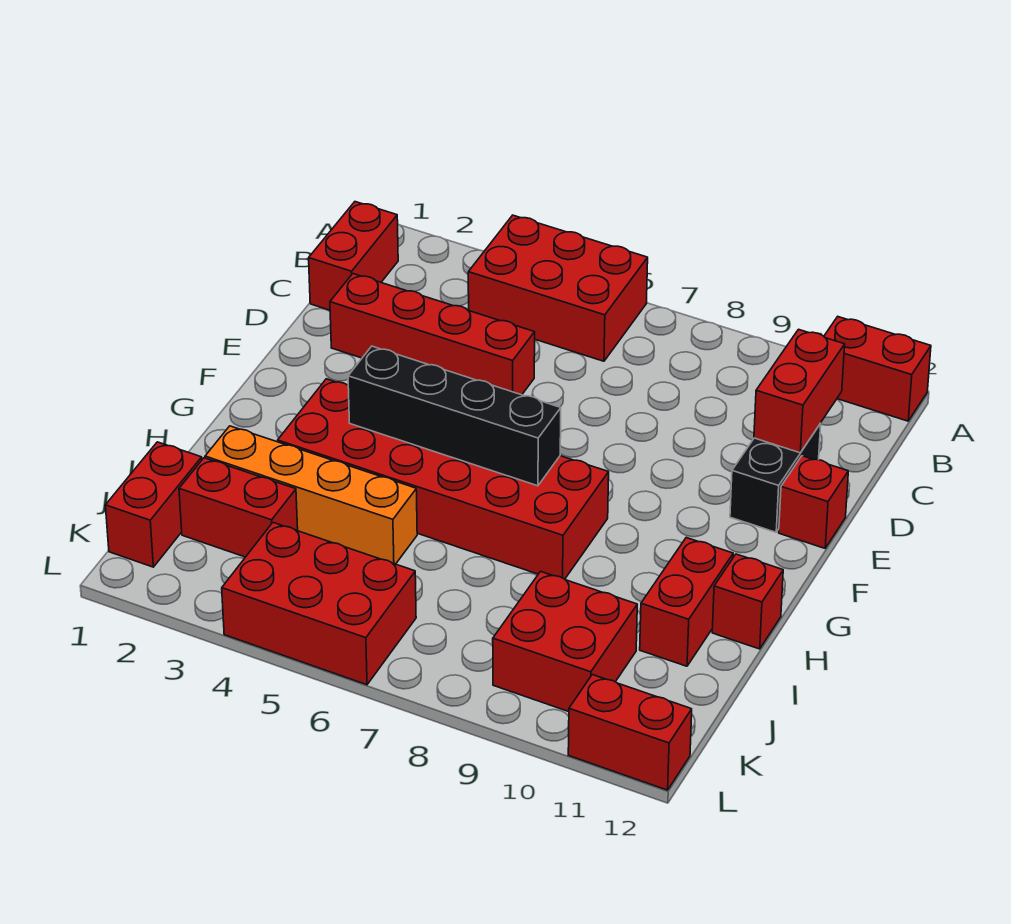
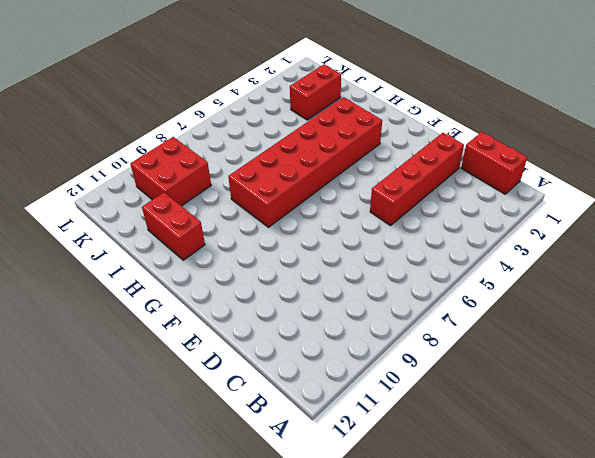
none -> red 2x3 brick [468,215,648,361]
none -> red 1x2 brick [824,317,931,421]
none -> black 1x2 brick [730,424,821,532]

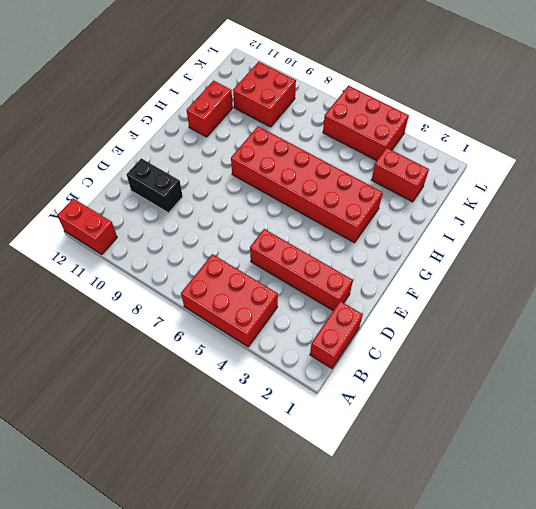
black 1x2 brick [127,158,183,213] -> black 1x2 brick turned to [730,424,821,532]
none -> red 1x1 brick [779,456,848,548]
none -> red 1x1 brick [712,554,783,649]
none -> orange 1x4 brick [205,426,417,564]

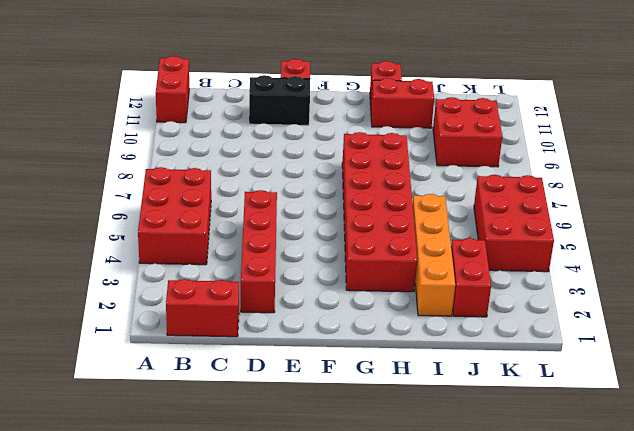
none -> red 1x2 brick [105,442,202,567]
none -> red 1x2 brick [568,675,692,790]
none -> red 1x2 brick [754,329,845,453]

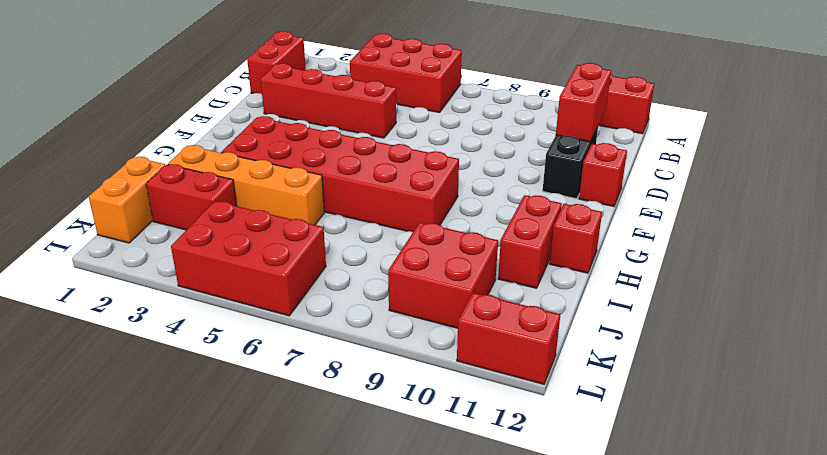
orange 1x2 brick [89,157,165,243] -> red 1x2 brick [105,442,202,567]
none -> black 1x4 brick [348,346,561,486]

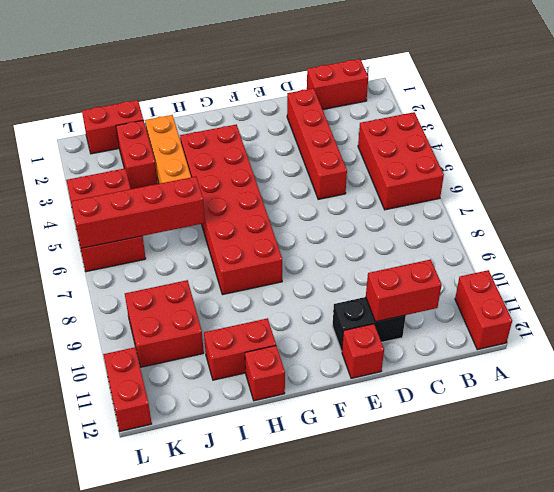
red 1x4 brick [71,177,205,248] -> none
none -> black 1x4 brick [348,346,561,486]

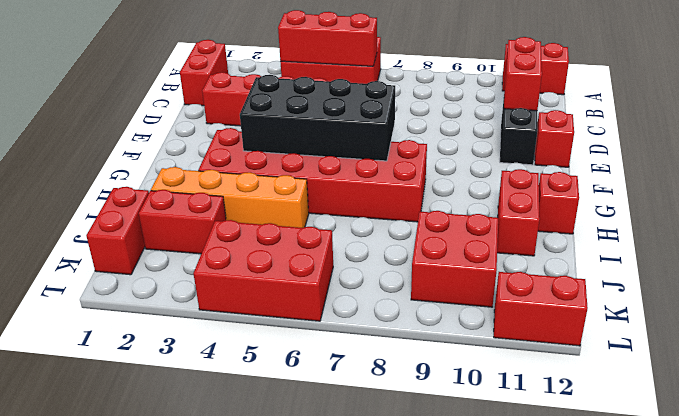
red 1x3 brick [278,10,377,66] -> none
black 2x4 brick [240,75,395,161] -> black 1x4 brick [348,346,561,486]

